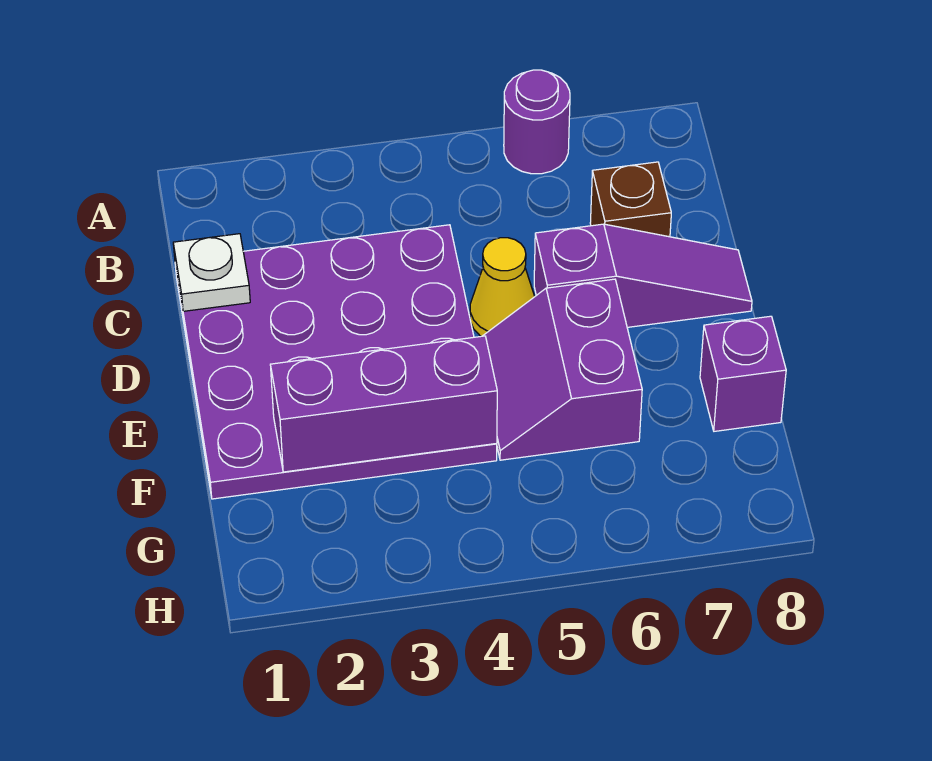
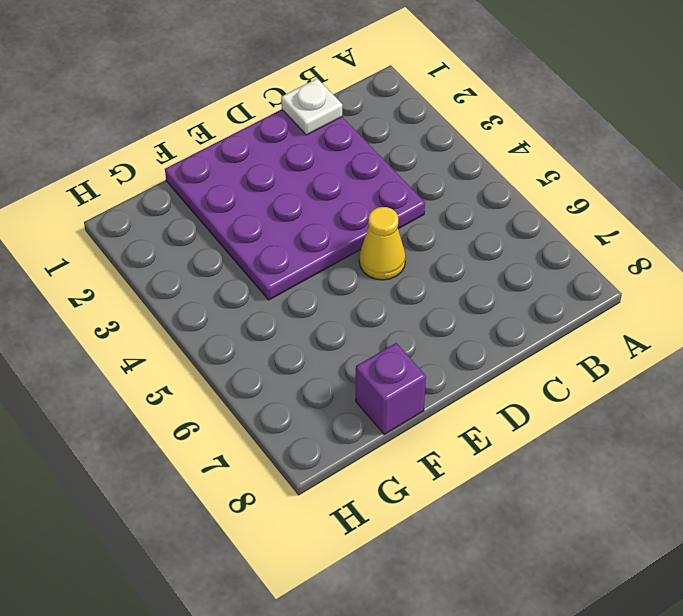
none -> purple 1x1 round brick [504,70,570,174]
none -> brown 1x1 brick [590,162,671,237]

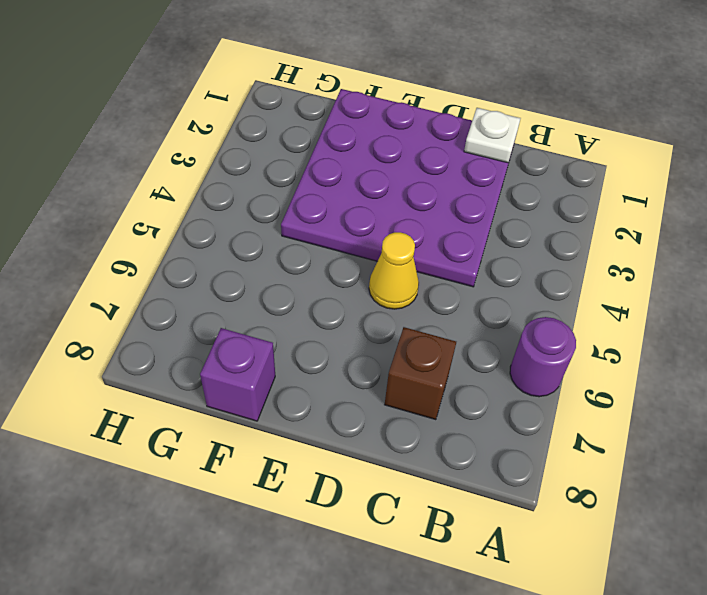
none -> purple 1x3 slope [534,224,752,327]
none -> purple 2x2 slope [483,279,642,460]

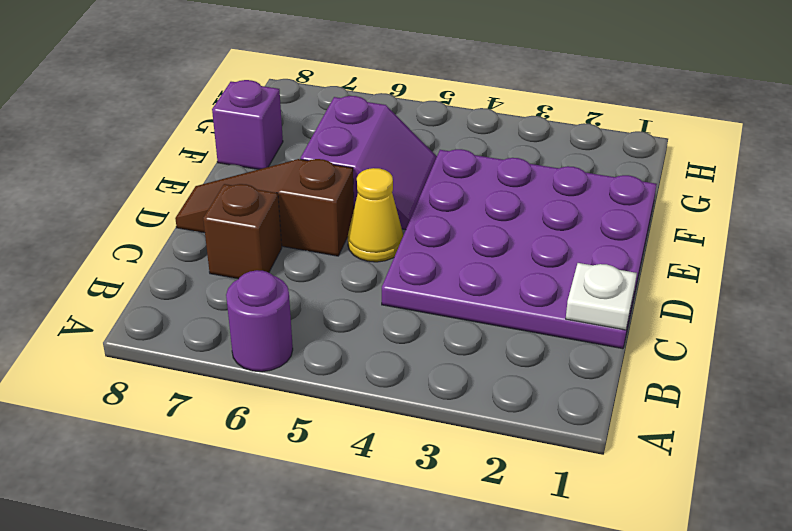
brown 1x3 slope [175,159,354,256] -> purple 1x3 slope [534,224,752,327]
none -> purple 1x3 brick [270,336,497,472]

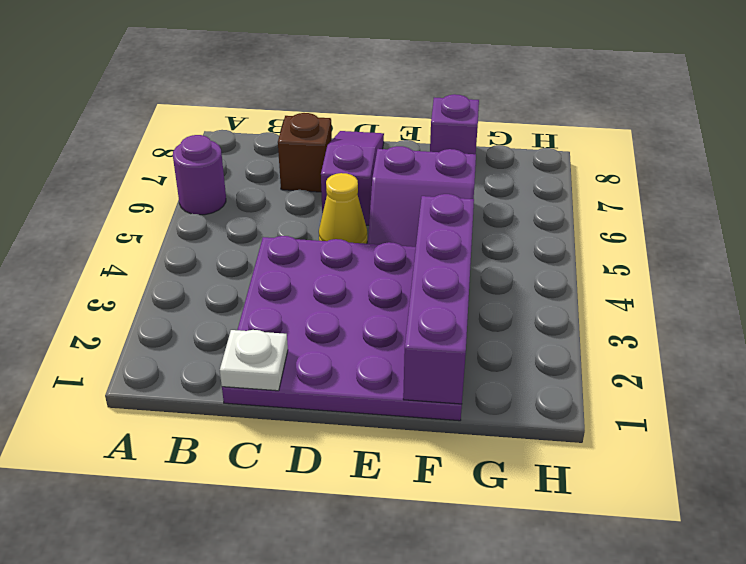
purple 1x4 brick [403,194,474,404] -> purple 1x3 brick [270,336,497,472]

